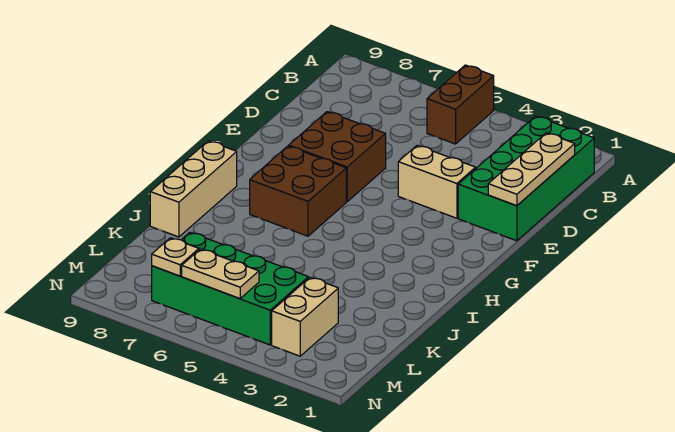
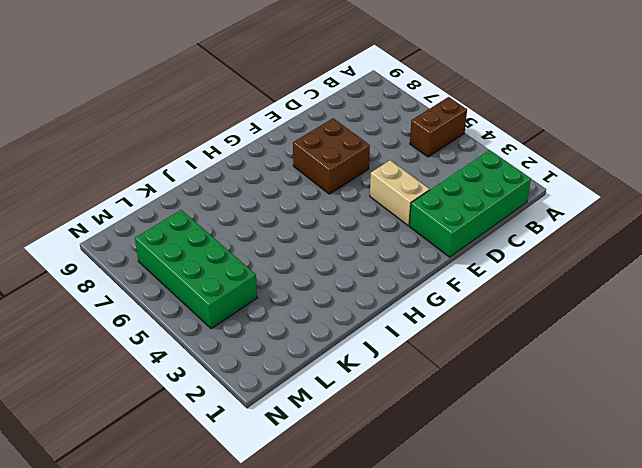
none -> brown 2x2 brick [250,146,346,236]
none -> tan 1x3 brick [150,141,237,237]

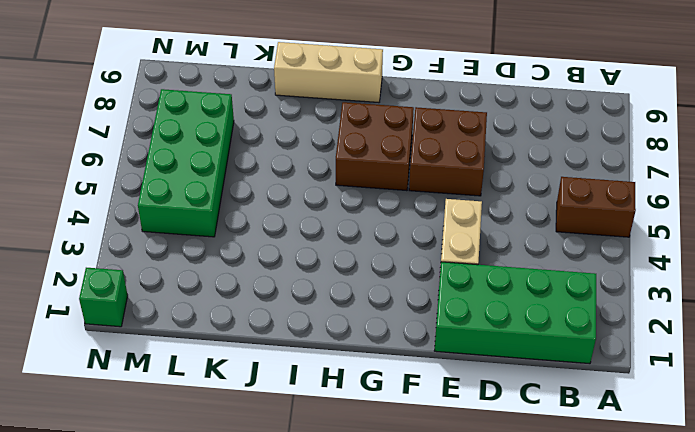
green 1x1 brick [79,268,128,327] -> none
none -> tan 1x2 brick [272,277,338,356]
none -> tan 1x3 plate [488,133,575,206]

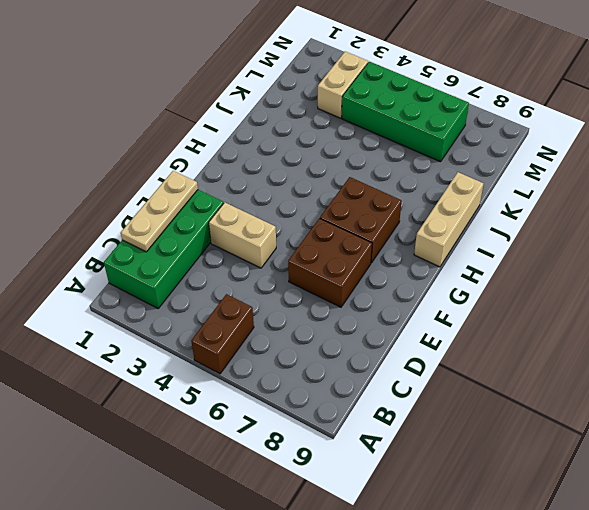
none -> tan 1x2 plate [182,249,259,299]
none -> tan 1x1 plate [152,238,199,276]

